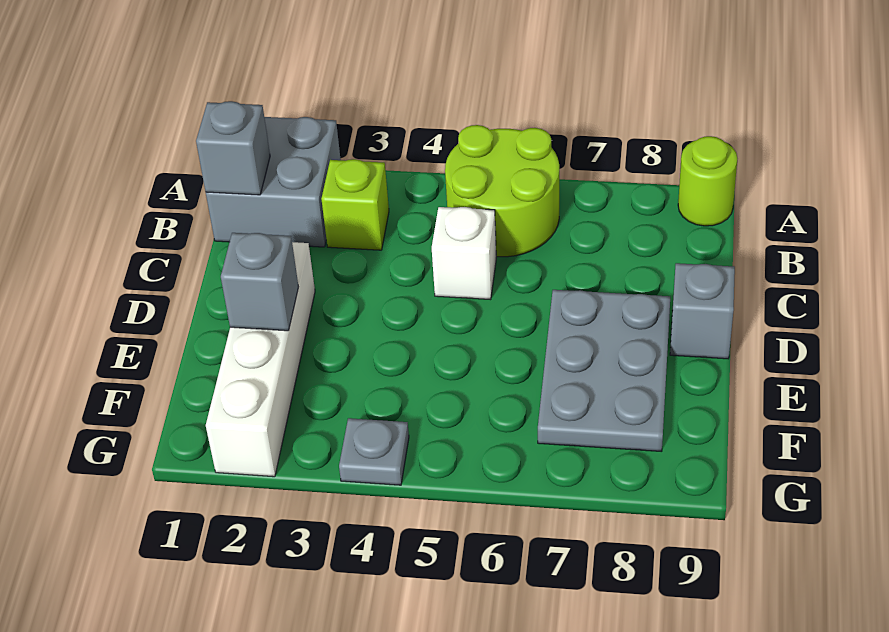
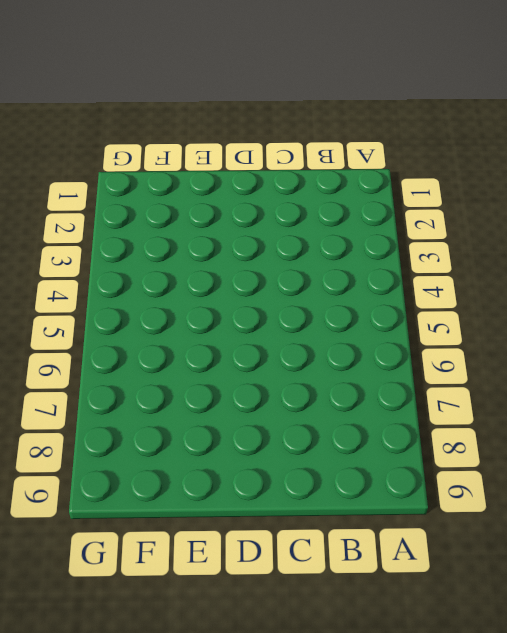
none -> grey 2x2 brick [206,117,341,247]
none -> lime 2x2 round brick [445,125,559,257]

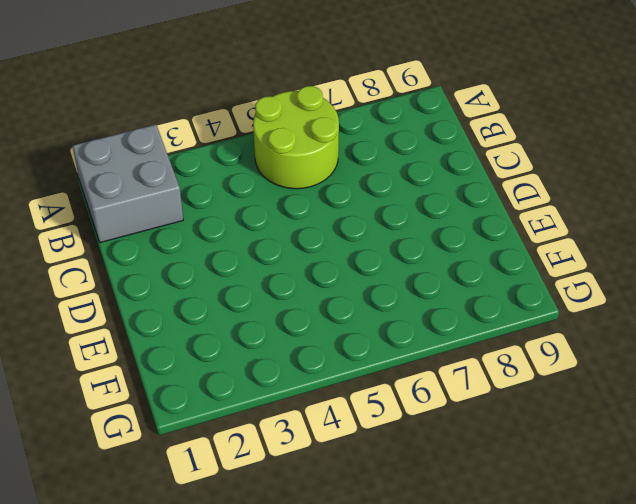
none -> lime 1x1 round brick [678,136,737,226]
none -> lime 1x1 brick [321,159,389,250]

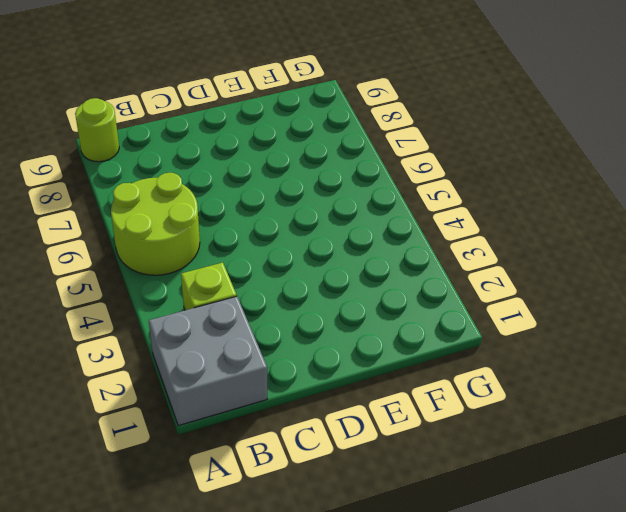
none -> white 1x1 brick [432,207,496,300]
none -> white 1x4 brick [206,242,315,477]

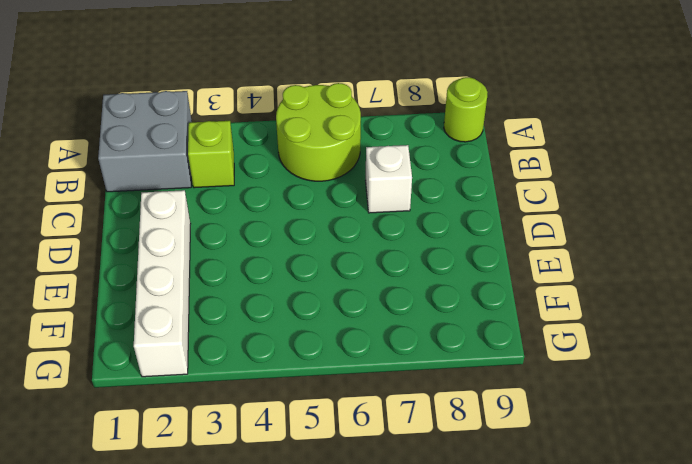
white 1x1 brick [365,145,412,213] -> white 1x1 brick moved to [432,207,496,300]
none -> grey 2x3 plate [538,290,670,452]
none -> grey 1x1 brick [670,263,735,359]

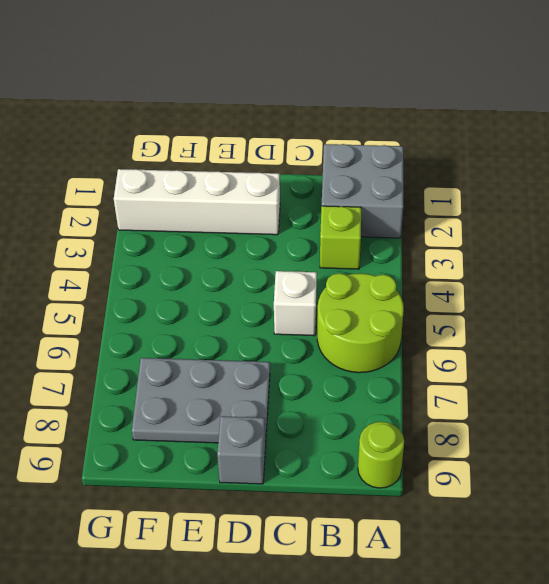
none -> grey 1x1 plate [339,418,409,485]
none -> grey 1x1 brick [196,101,270,195]

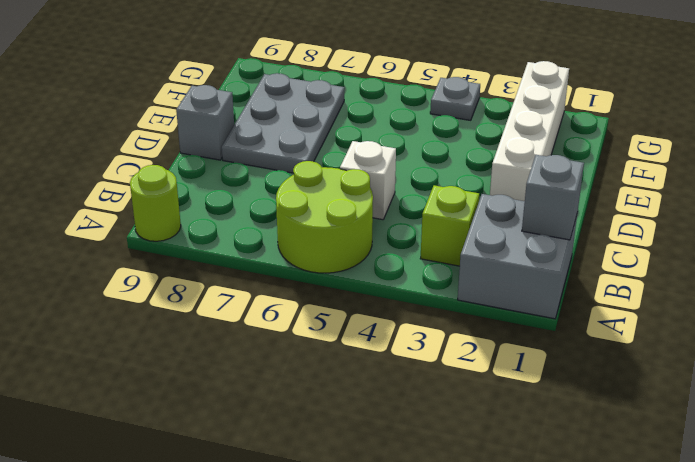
none -> grey 1x1 brick [221,233,299,331]

